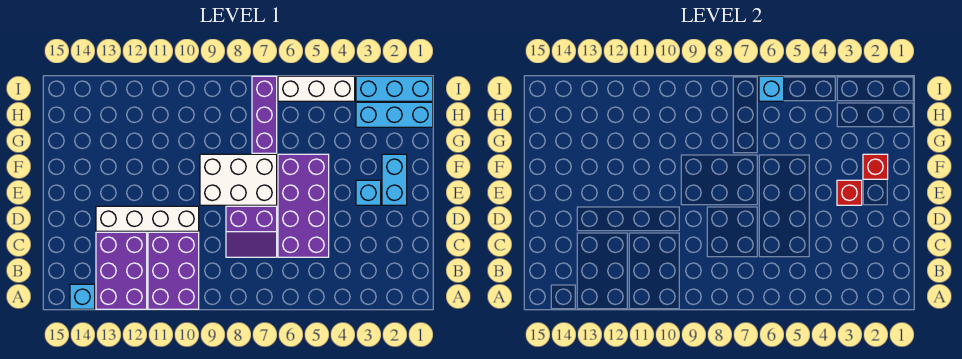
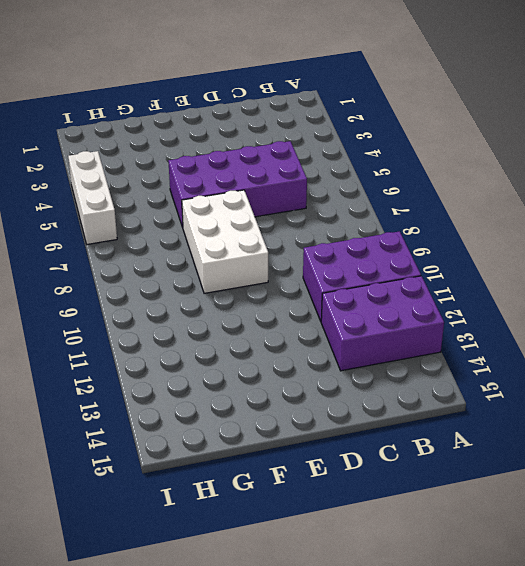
none -> cyan 1x1 brick [70,284,95,309]
none -> purple 2x2 slope [226,206,277,257]
none -> white 1x4 brick [96,206,199,231]

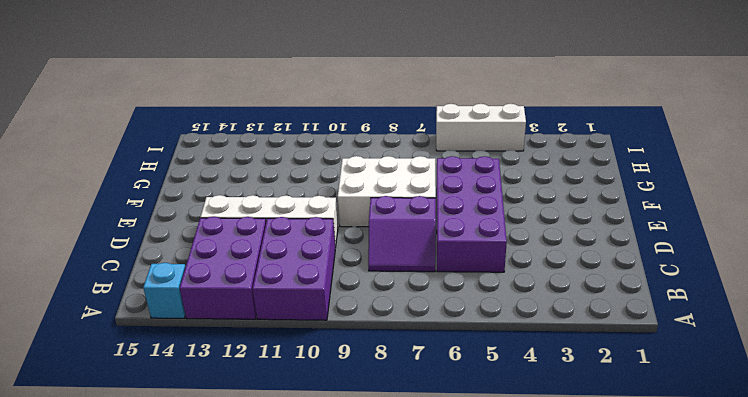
none -> cyan 1x2 brick [382,154,407,205]
none -> cyan 1x1 brick [356,180,381,205]
none -> purple 1x3 brick [252,76,277,153]

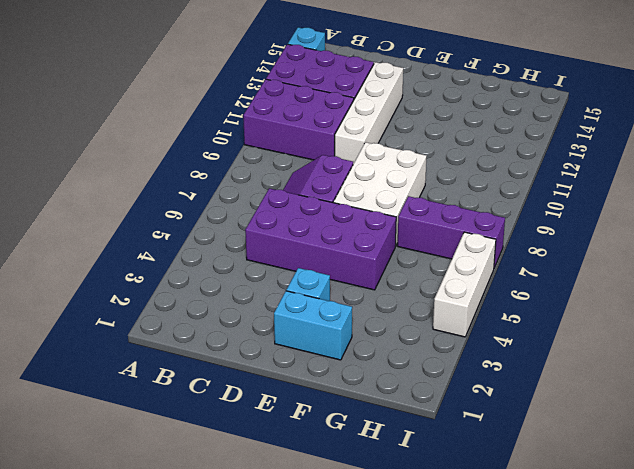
none -> cyan 1x3 brick [356,102,433,127]
none -> cyan 1x3 brick [356,76,433,101]
none -> red 1x1 brick [837,180,862,205]

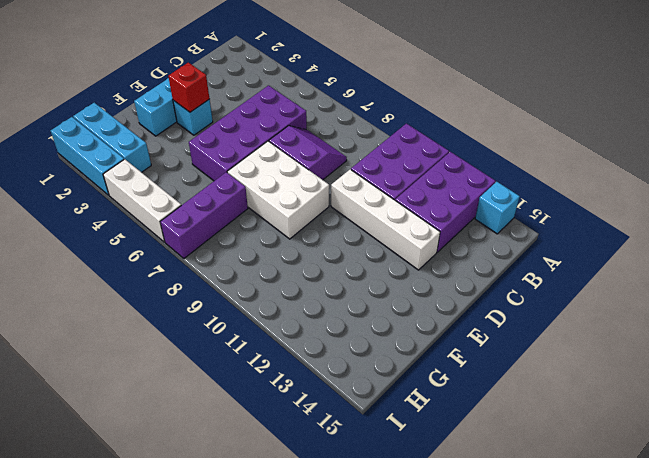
none -> red 1x1 brick [863,154,888,179]
none -> cyan 1x1 brick [759,76,784,101]

